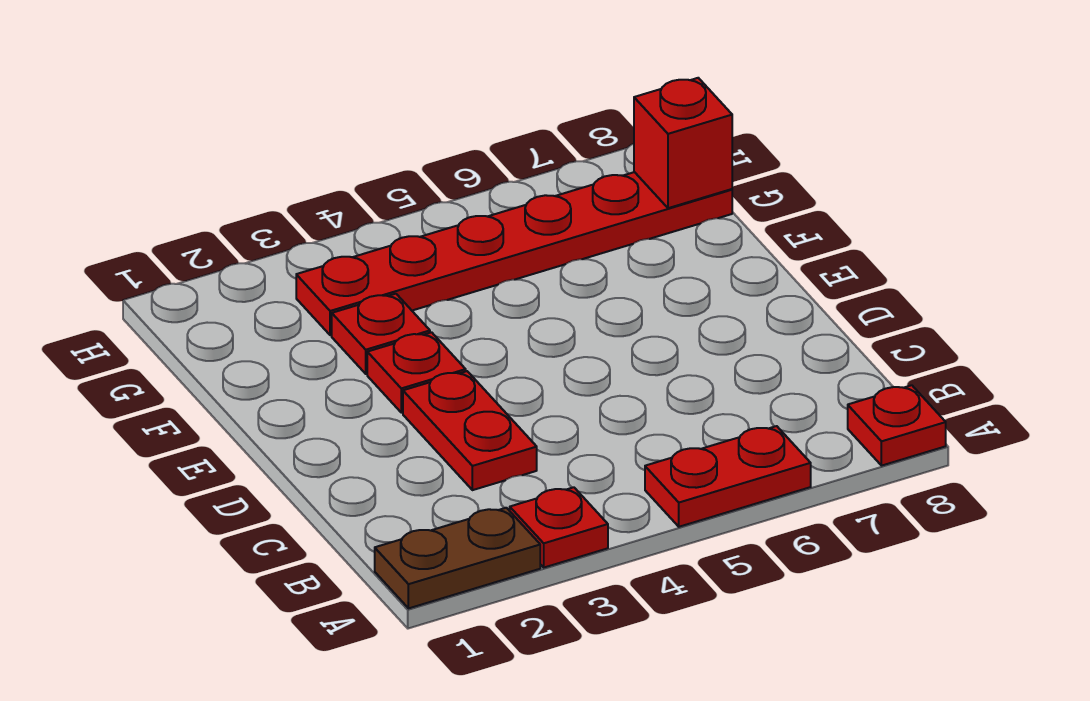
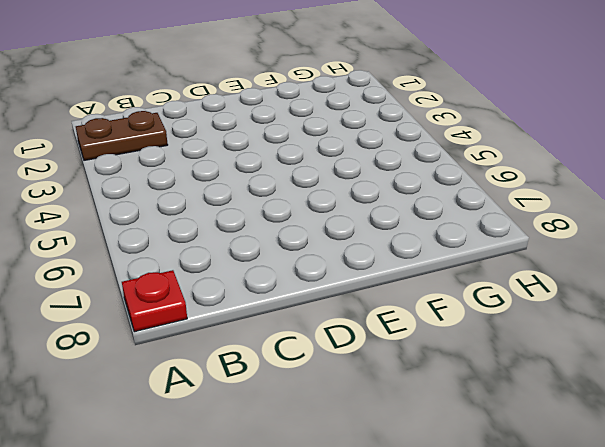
brown 1x2 plate [76,111,168,160] -> brown 1x2 plate turned to [375,508,540,608]
none -> red 1x1 plate [510,487,608,567]
none -> red 1x2 plate [645,426,811,527]

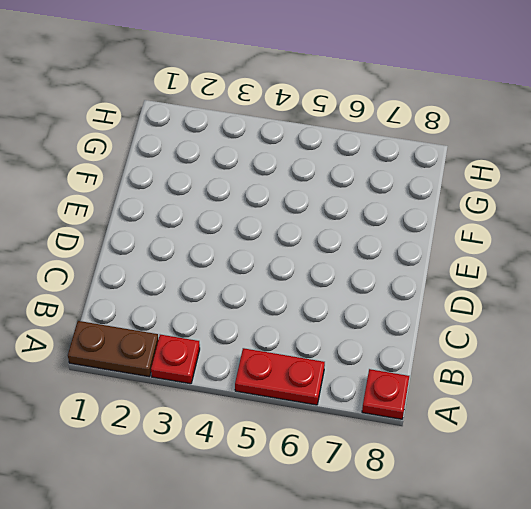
none -> red 1x2 plate [403,371,537,490]
none -> red 1x1 plate [367,332,466,413]

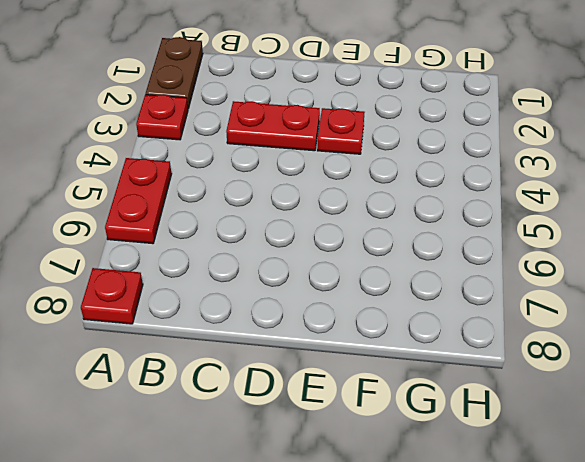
none -> red 1x1 plate [332,294,430,374]
none -> red 1x6 plate [296,172,732,335]

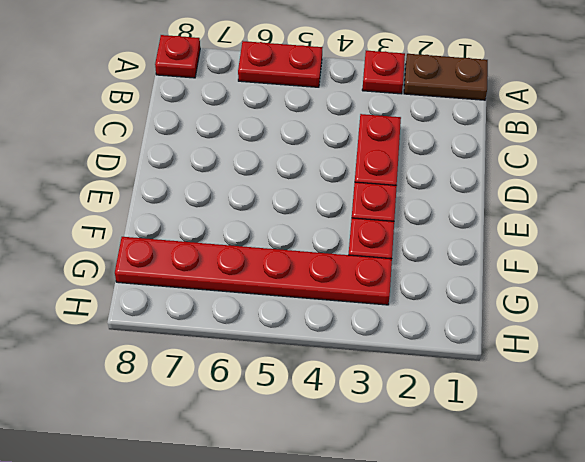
none -> red 1x1 brick [634,78,732,208]

